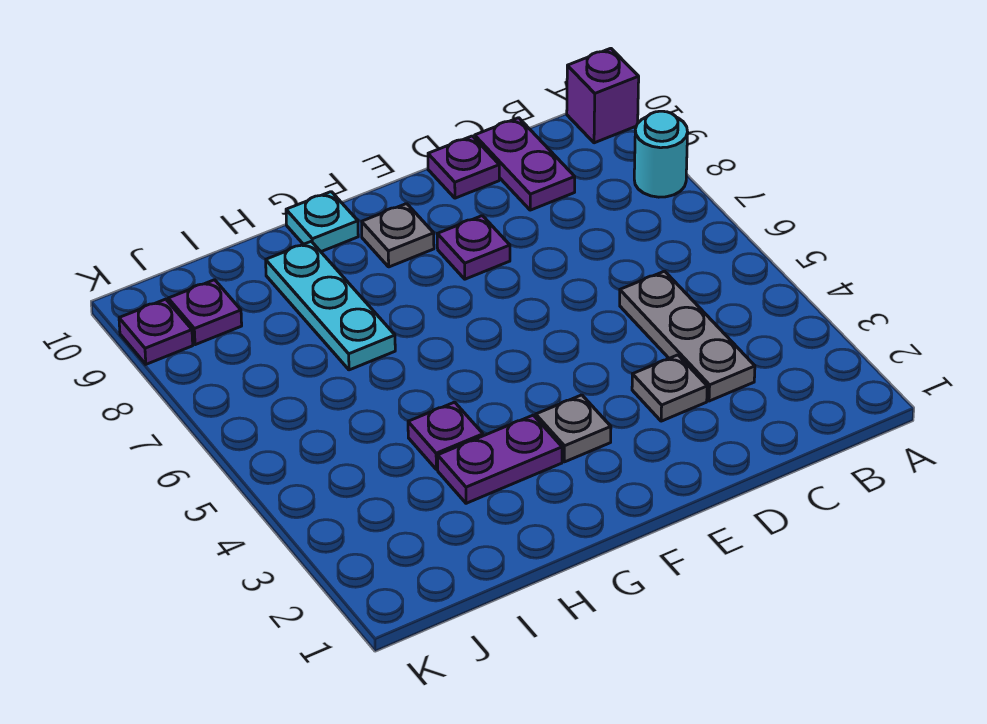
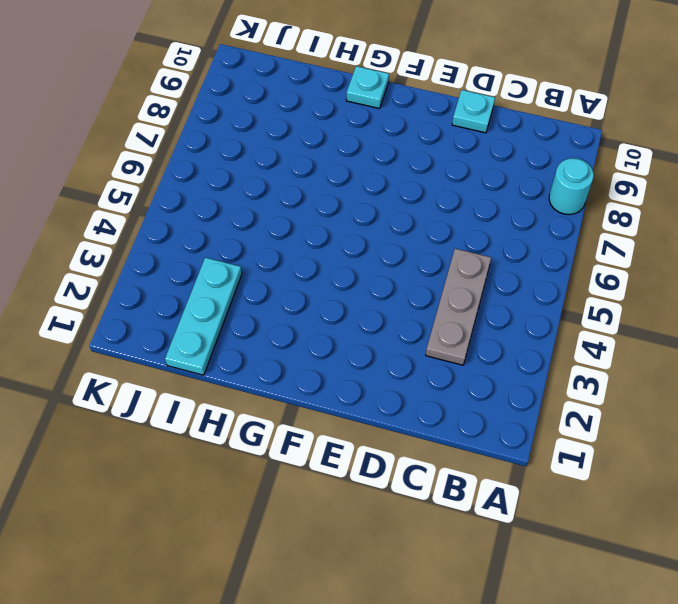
cyan 1x1 plate [452,90,495,133] -> purple 1x1 plate [428,136,499,198]
cyan 1x3 plate [165,258,242,375] -> cyan 1x3 plate moved to [266,241,395,370]
none -> purple 1x1 brick [567,48,639,143]
none -> purple 1x2 plate [475,118,575,210]
none -> grey 1x1 plate [632,355,707,421]

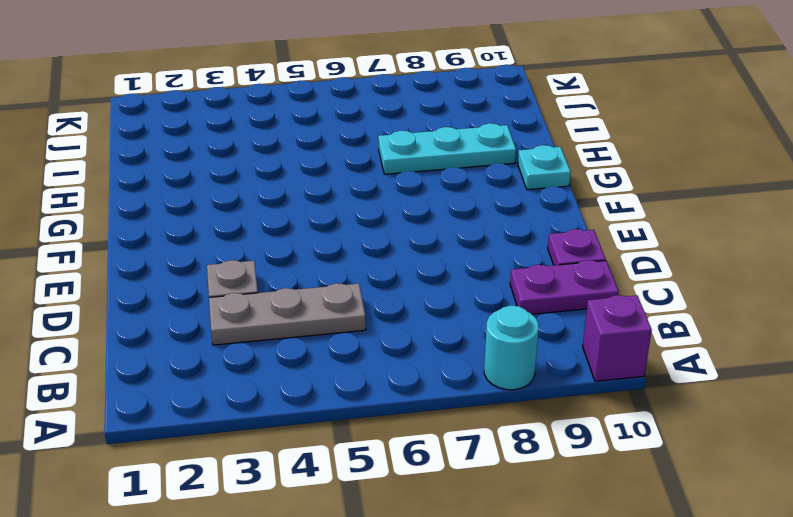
none -> purple 1x1 plate [437,216,510,279]
none -> grey 1x1 plate [536,395,611,462]
none -> grey 1x1 plate [362,204,434,267]

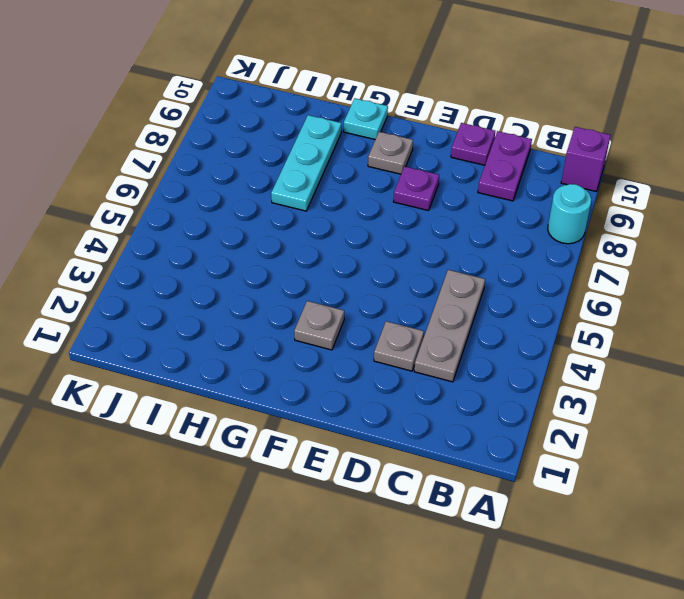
none -> purple 1x2 plate [438,415,562,503]
none -> purple 1x1 plate [408,402,483,469]
none -> purple 1x1 plate [168,280,242,345]

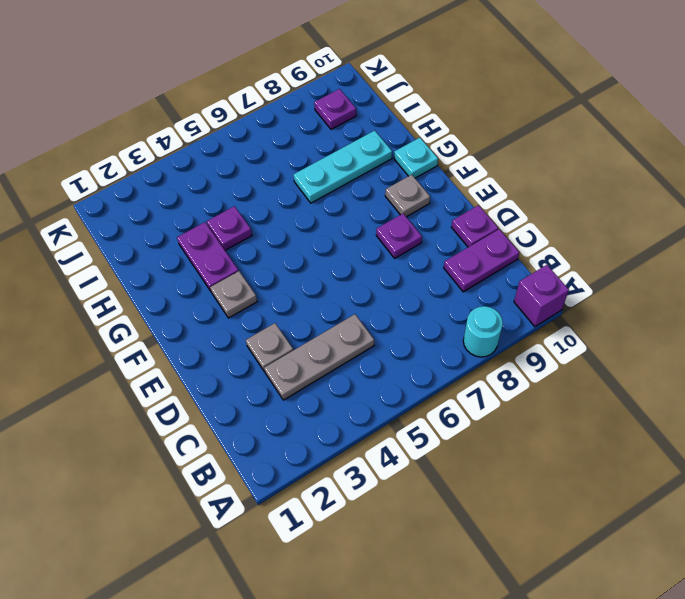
none -> purple 1x1 plate [119,299,193,364]

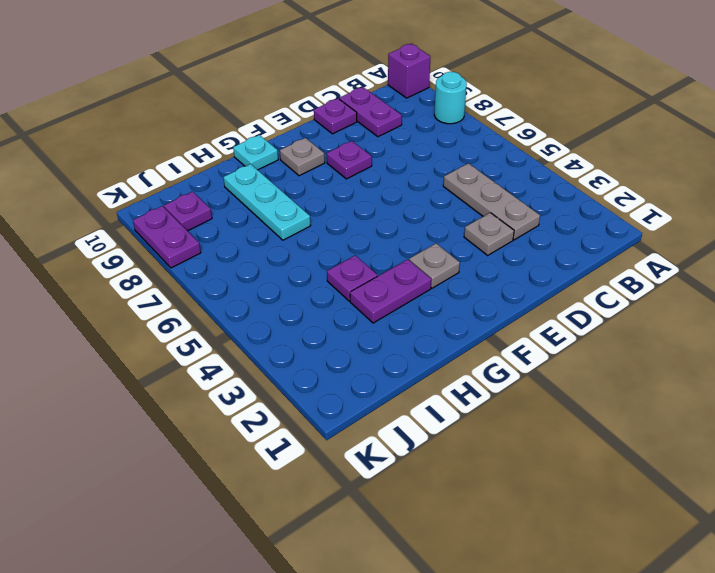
purple 1x2 plate [133,206,201,268] -> purple 1x1 plate [119,299,193,364]

